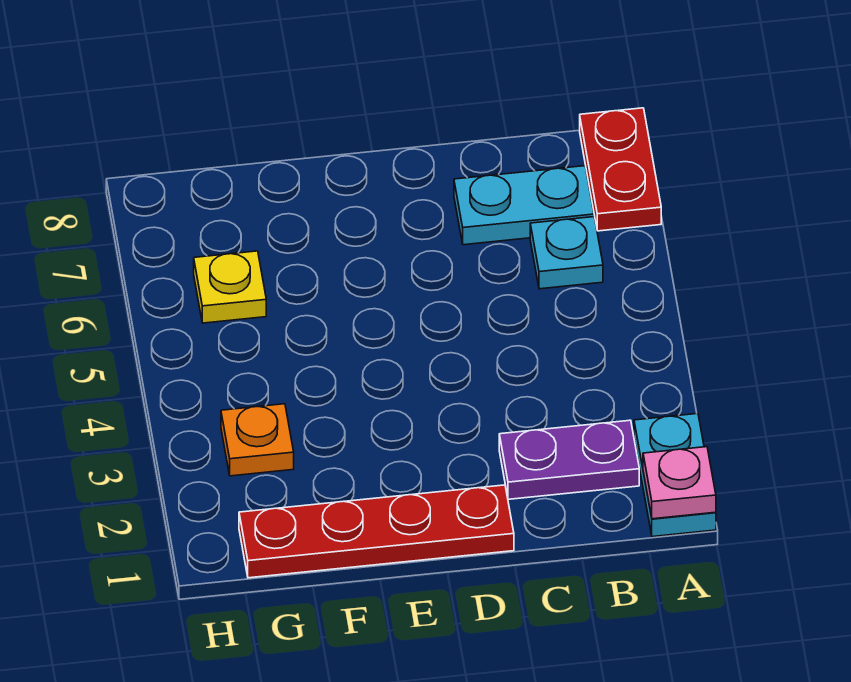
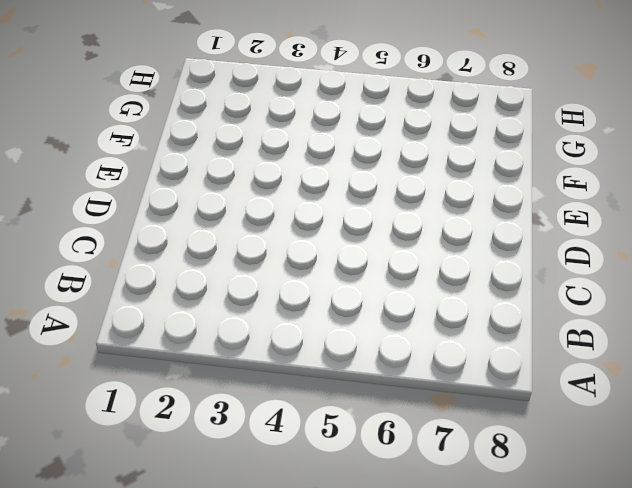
none -> cyan 1x2 plate [634,414,716,537]
none -> red 1x2 plate [580,108,661,231]

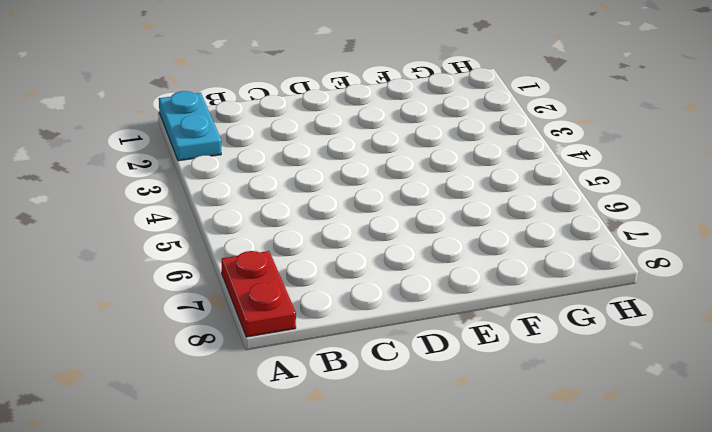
none -> purple 1x2 plate [499,420,639,499]
none -> cyan 1x1 plate [530,217,603,289]

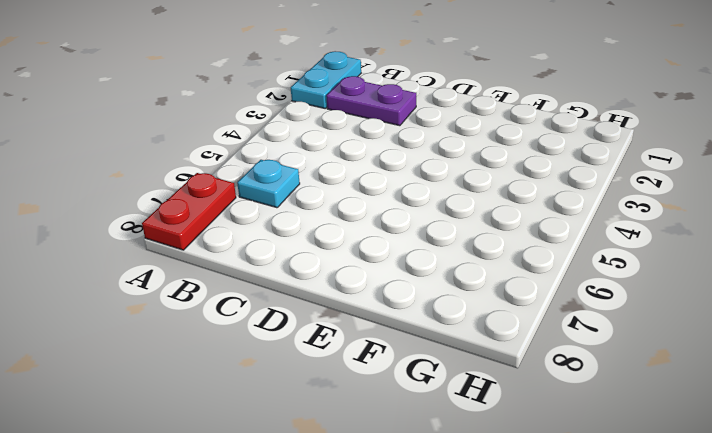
none -> cyan 1x2 plate [454,166,594,245]
none -> red 1x4 plate [239,485,514,578]

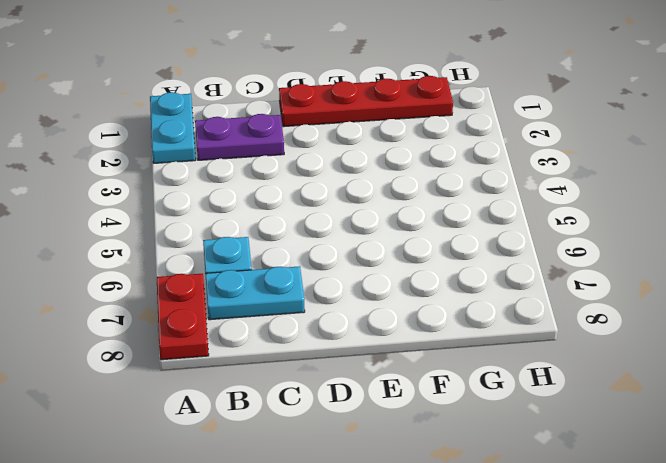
none -> orange 1x1 plate [221,404,294,476]
none -> yellow 1x1 plate [194,251,266,323]

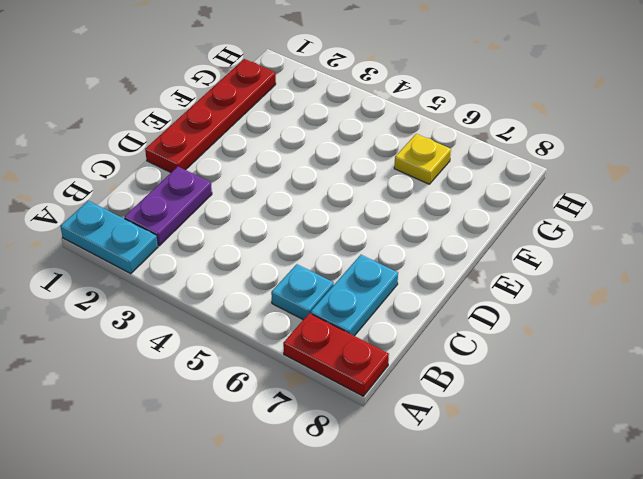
none -> orange 1x1 plate [221,404,294,476]
none -> pink 1x1 plate [643,447,716,519]

